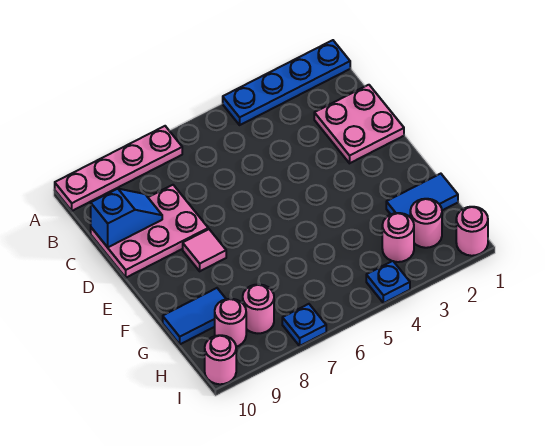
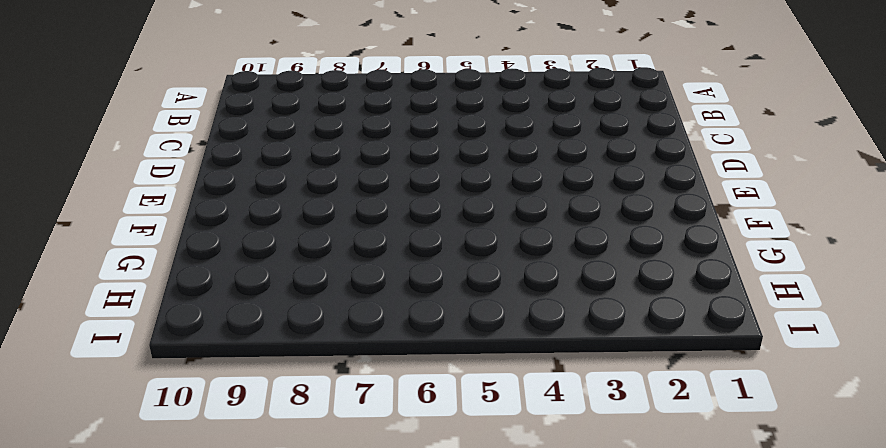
none -> blue 1x4 plate [223,40,350,125]
none -> pink 1x4 plate [55,126,182,211]
none -> pink 2x2 plate [314,85,404,163]

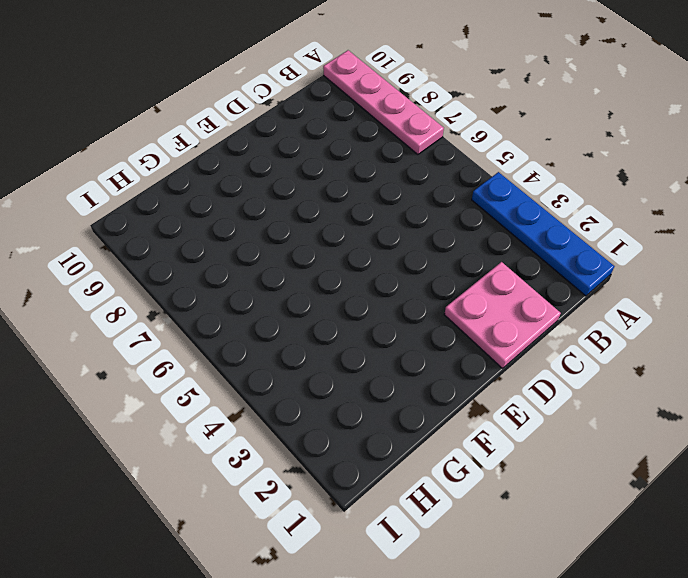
none -> pink 2x3 plate [91,185,208,278]
none -> pink 1x1 tile [183,229,226,271]
none -> blue 1x2 tile [386,174,458,217]

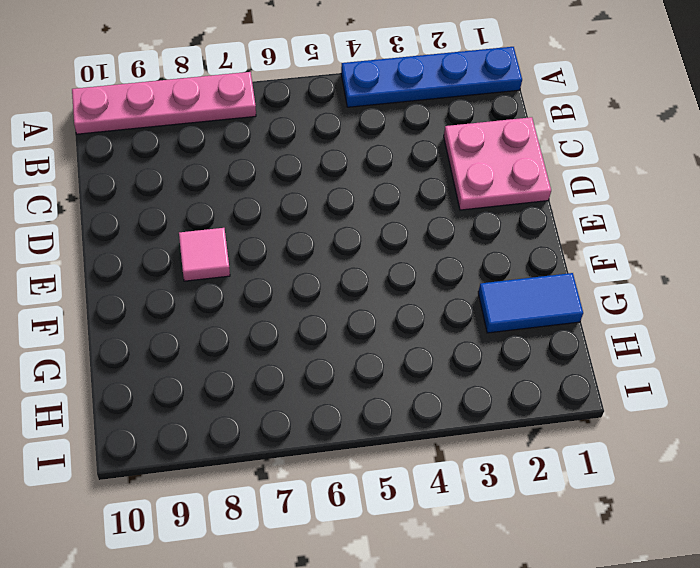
none -> pink 2x3 plate [91,185,208,278]
none -> blue 1x2 tile [163,288,226,344]
none -> pink 1x1 round brick [410,199,442,248]

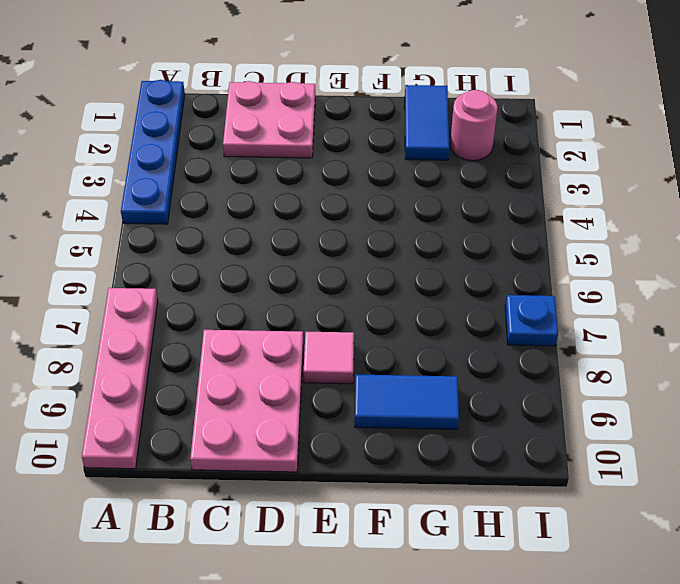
blue 1x2 tile [355,374,459,429] -> blue 1x2 tile turned to [163,288,226,344]
none -> pink 1x1 round brick [382,213,414,262]
none -> pink 1x1 round brick [243,284,274,333]
none -> pink 1x1 round brick [215,299,246,347]

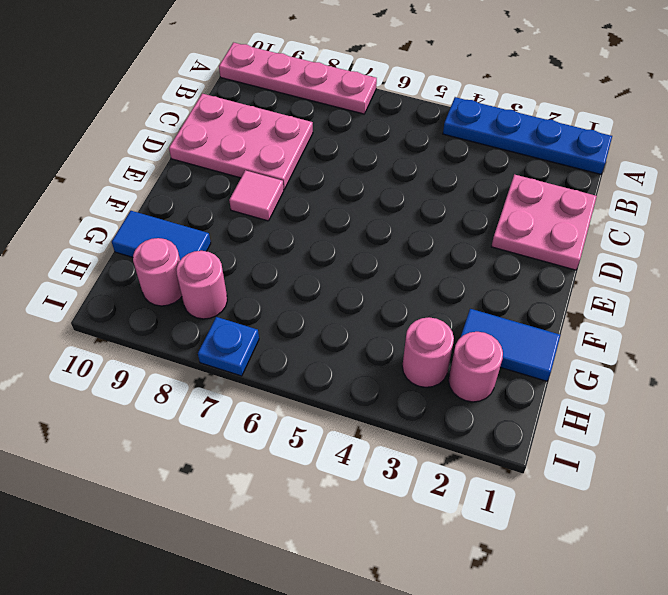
none -> pink 1x1 round brick [456,207,488,256]
none -> blue 1x1 plate [366,261,410,303]
none -> pink 1x1 round brick [205,335,236,384]

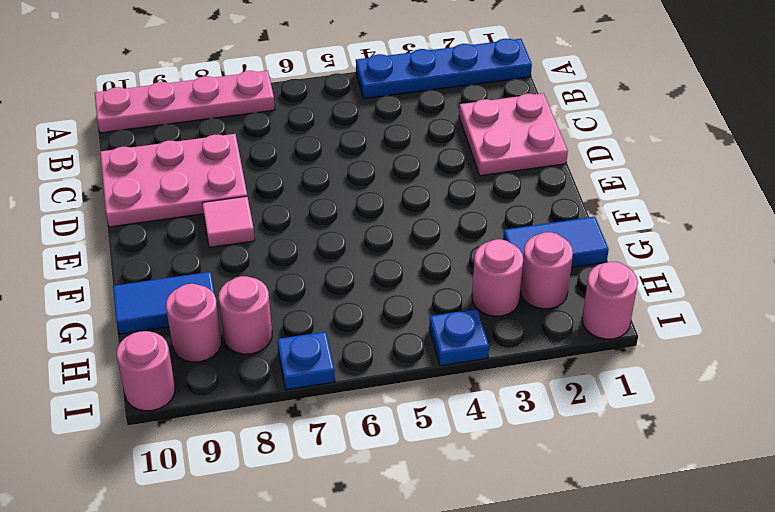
none -> blue 1x2 slope [91,189,162,247]

